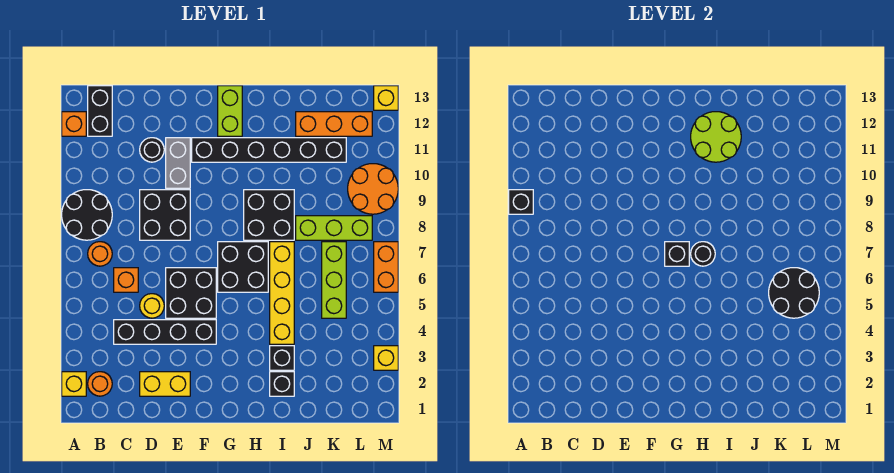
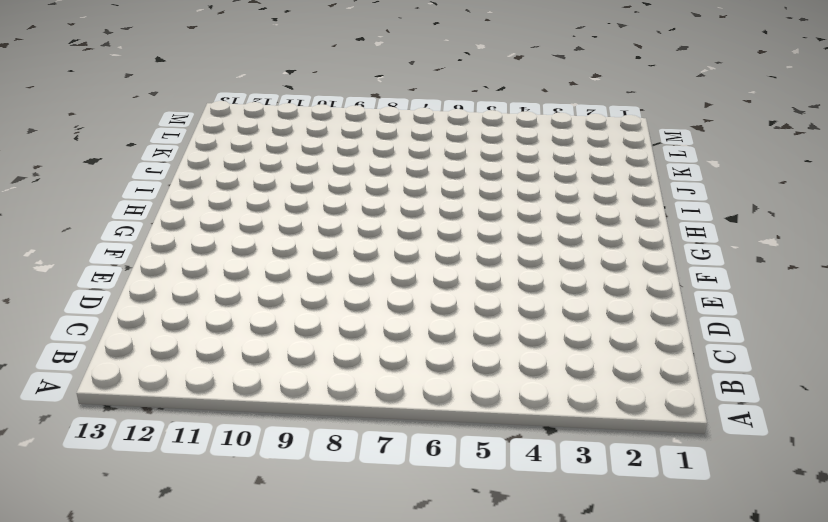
none -> yellow 1x1 brick [62,372,86,396]
none -> black 2x2 round brick [62,190,112,240]
none -> orange 1x1 brick [62,112,86,136]
none -> orange 1x1 round brick [88,372,112,396]

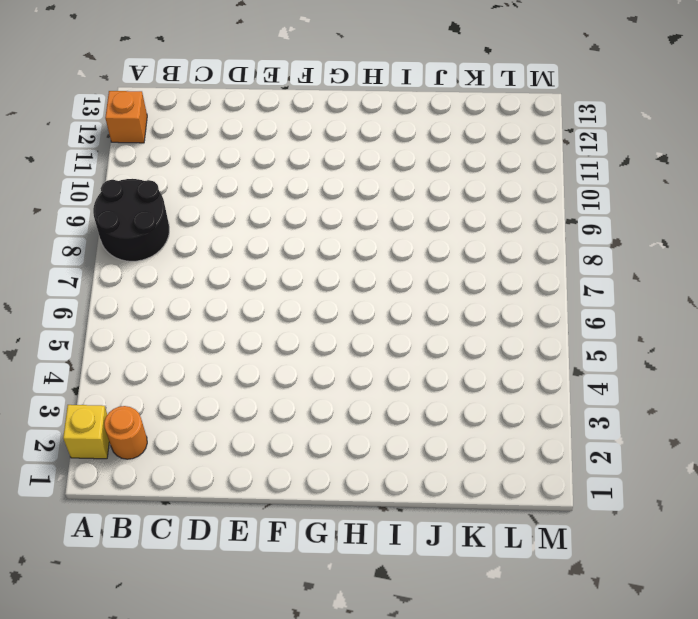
none -> orange 1x1 round brick [88,242,112,266]
none -> black 1x2 brick [88,86,112,136]
none -> black 1x4 brick [114,320,216,344]
none -> orange 1x1 brick [114,268,138,292]

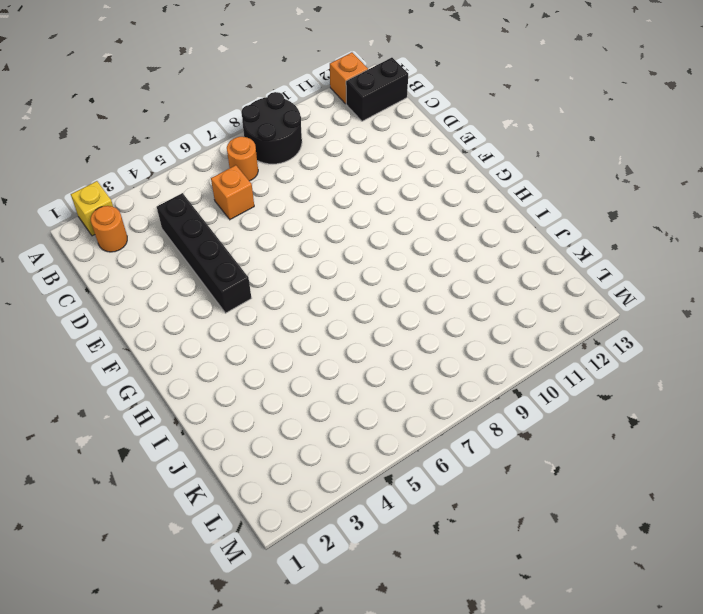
none -> yellow 1x2 brick [140,372,190,396]
none -> yellow 1x1 round brick [140,294,164,318]
none -> black 2x2 brick [140,190,190,240]
none -> black 1x1 round brick [140,138,164,162]

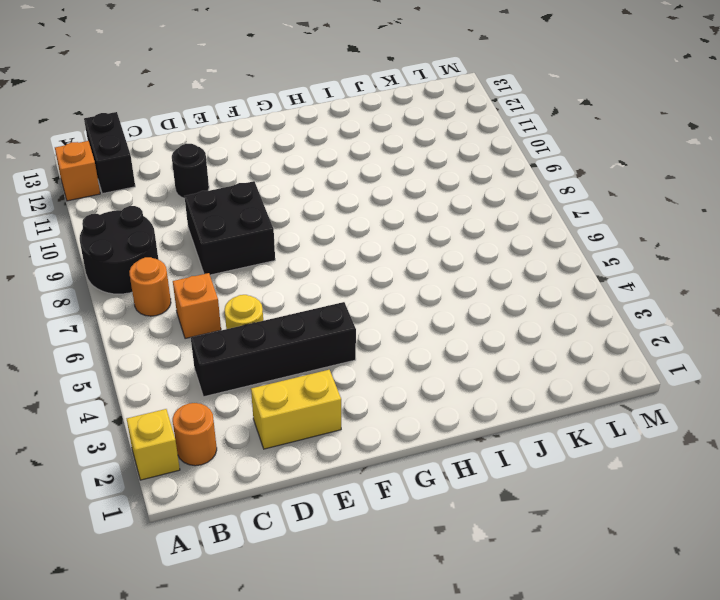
none -> black 2x2 brick [166,268,216,318]
none -> grey 1x2 brick [166,138,190,188]
none -> black 1x6 brick [192,138,346,162]
none -> black 2x2 brick [218,242,268,292]

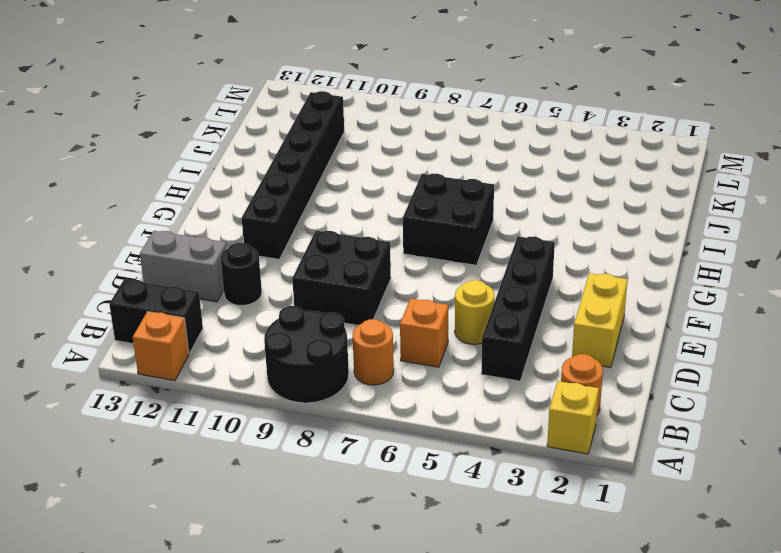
grey 1x2 brick [140,231,227,302] -> grey 1x2 brick moved to [166,138,190,188]
none -> black 2x2 brick [166,268,216,318]
none -> lime 1x2 brick [218,86,242,136]
none -> black 2x2 brick [244,190,294,240]
none -> black 1x1 brick [270,372,294,396]

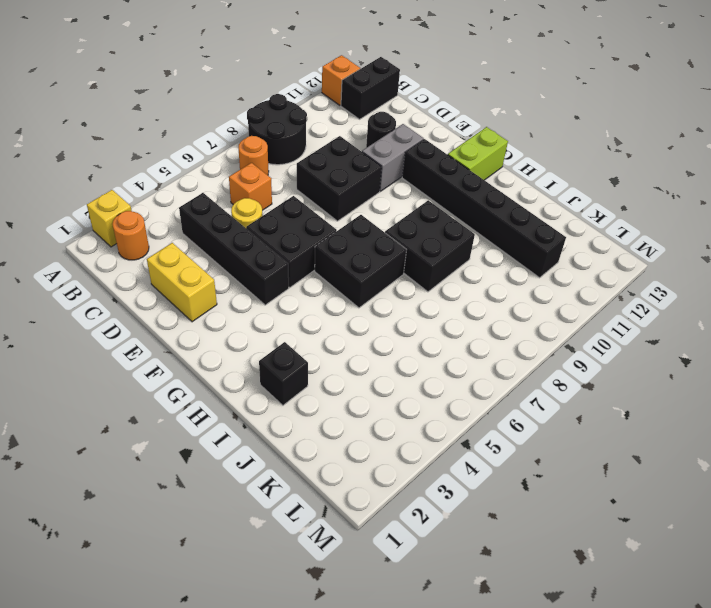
none -> black 1x1 brick [270,346,294,370]
none -> yellow 1x4 brick [270,242,294,344]
none -> lime 1x3 brick [296,216,372,240]
none -> orange 1x3 brick [296,112,372,136]

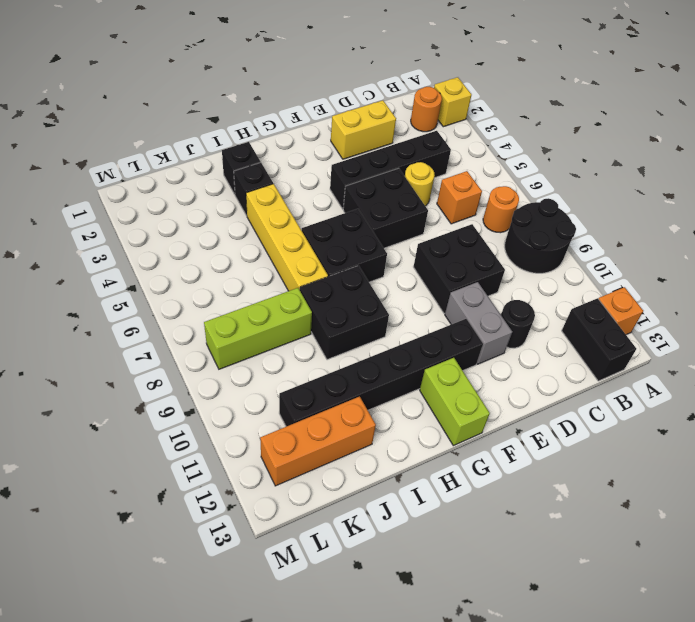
none -> lime 1x3 brick [322,242,346,318]
none -> orange 2x2 round brick [348,164,398,214]
none -> yellow 1x1 brick [374,346,398,370]
none -> orange 1x2 brick [374,242,398,292]

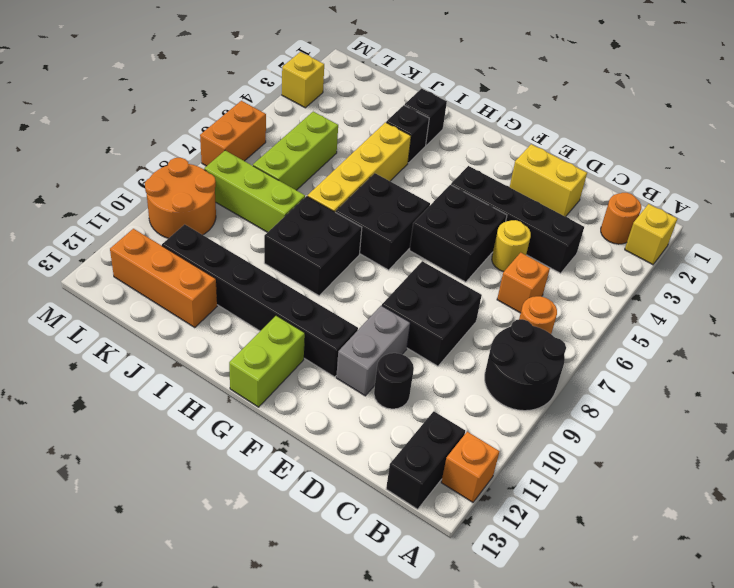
none -> yellow 1x1 brick [374,86,398,110]
none -> black 1x1 brick [509,190,533,214]
none -> black 1x1 brick [665,242,689,266]
none -> black 1x1 round brick [691,242,715,266]

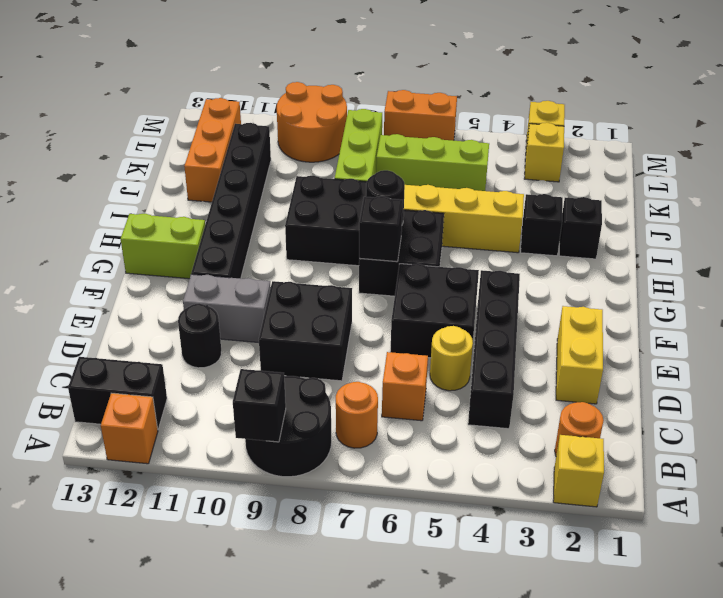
yellow 1x1 brick [524,123,564,182] -> yellow 1x1 brick moved to [374,86,398,110]
none -> lime 2x2 round brick [691,112,741,162]
none -> black 2x2 round brick [769,268,819,318]

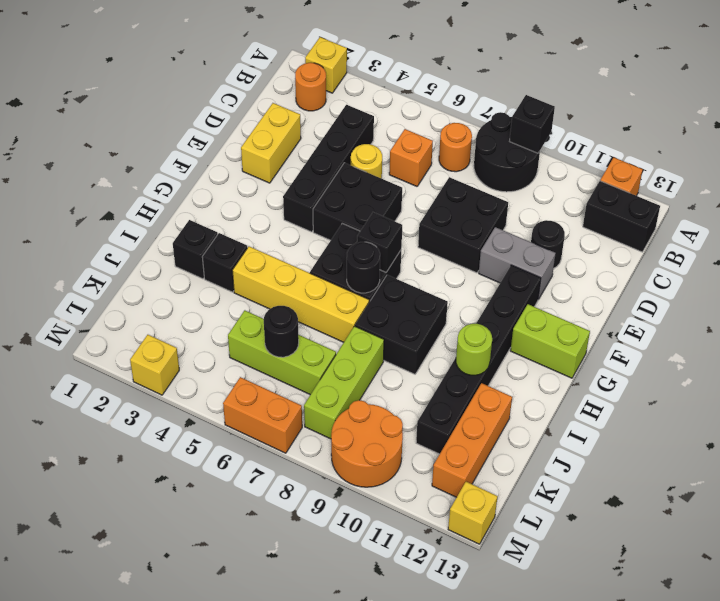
lime 1x1 round brick [456,324,492,375] -> lime 2x2 round brick [691,112,741,162]
black 1x1 round brick [264,306,299,357] -> black 2x2 round brick [769,268,819,318]

